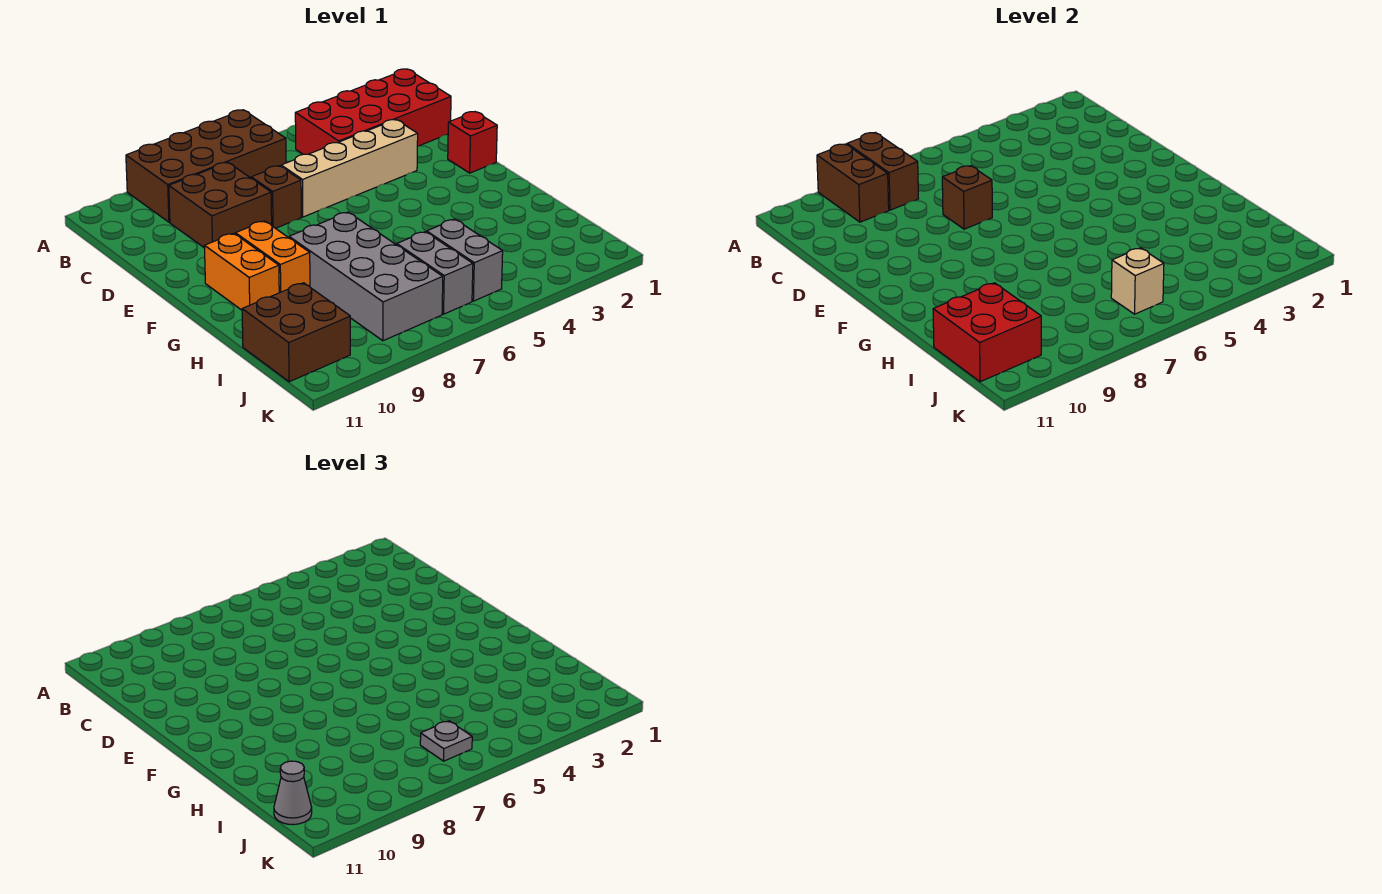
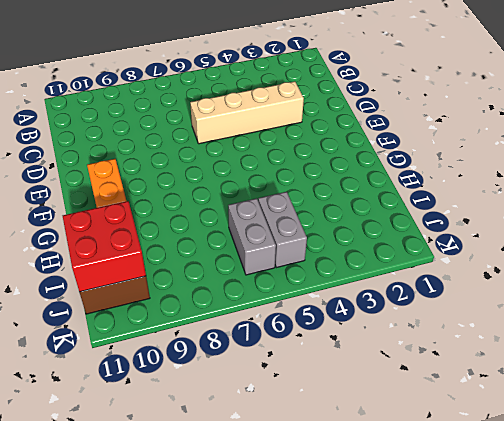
none -> brown 2x4 brick [126,110,286,222]
none -> red 2x4 brick [295,69,451,154]
none -> brown 2x2 brick [169,162,272,248]

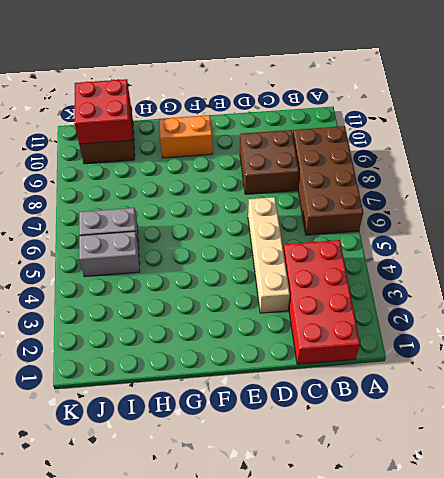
none -> brown 1x1 brick [251,166,301,228]
none -> red 1x1 brick [448,112,497,173]
none -> orange 1x2 brick [235,221,310,293]

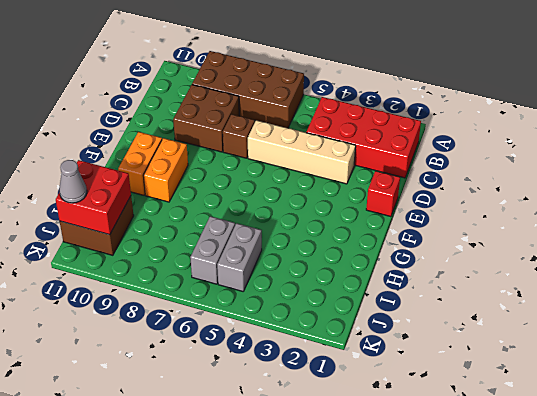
none -> grey 2x4 brick [289,212,443,341]
none -> brown 1x2 brick [847,133,918,210]
none -> brown 1x2 brick [817,144,889,222]

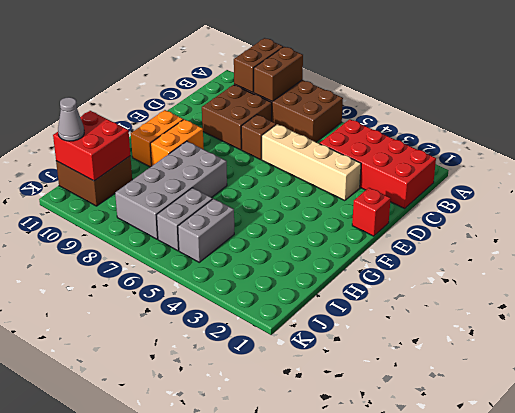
none -> brown 1x1 brick [942,166,992,229]
none -> tan 1x1 brick [1111,248,1164,314]
none -> grey 1x1 plate [420,721,472,761]

